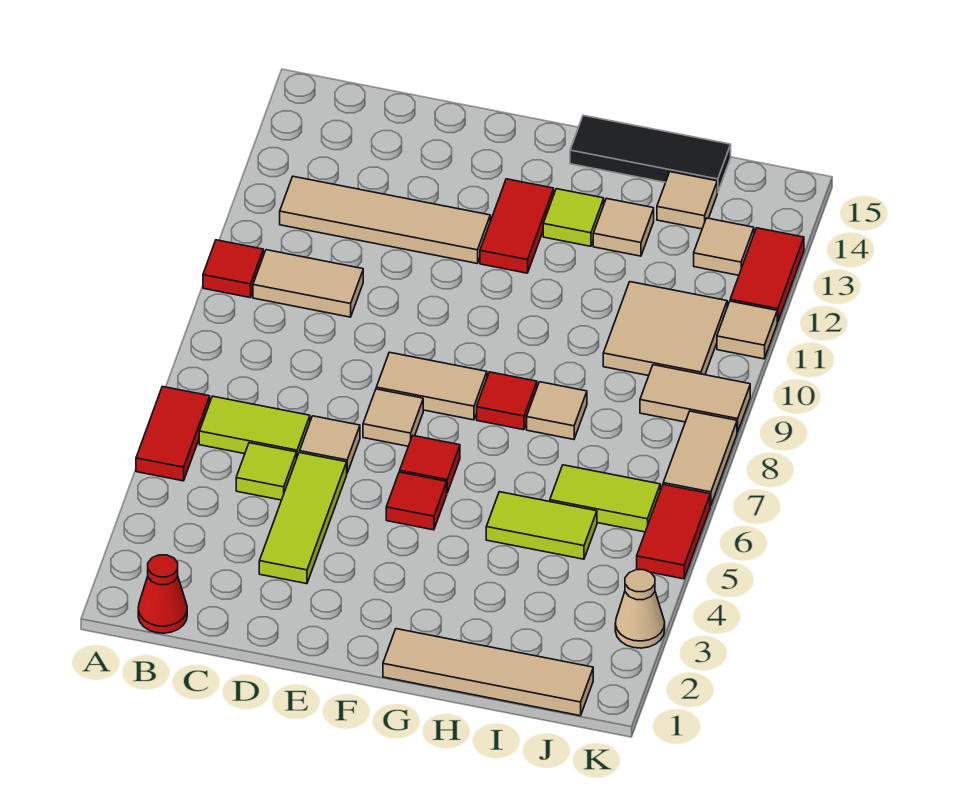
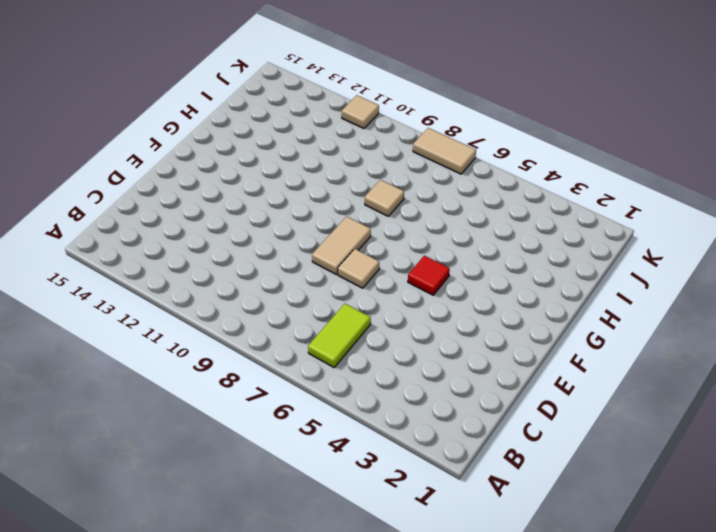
none -> red 1x2 tile [136,387,210,481]
none -> red 1x1 tile [203,240,263,298]
none -> red 1x1 cone [138,555,187,633]
none -> tan 1x2 tile [253,250,363,317]

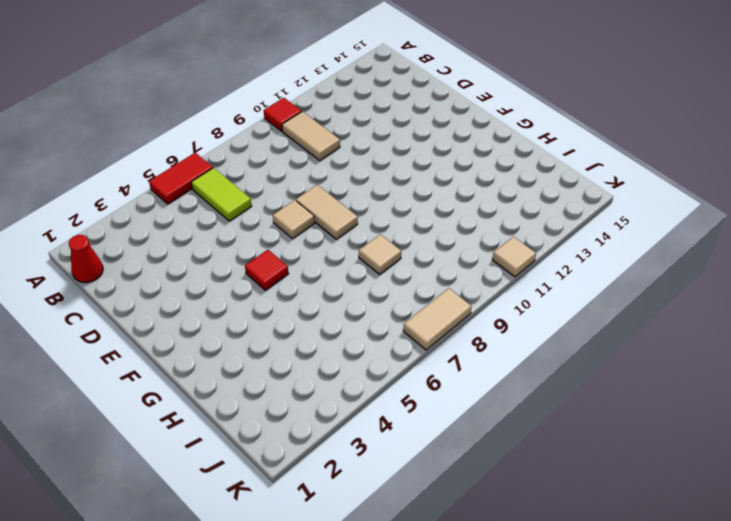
none -> tan 1x4 tile [280,176,490,263]
none -> lime 1x1 tile [236,443,297,500]
none -> lime 1x3 tile [259,453,347,584]
none -> tan 1x1 tile [300,416,360,473]

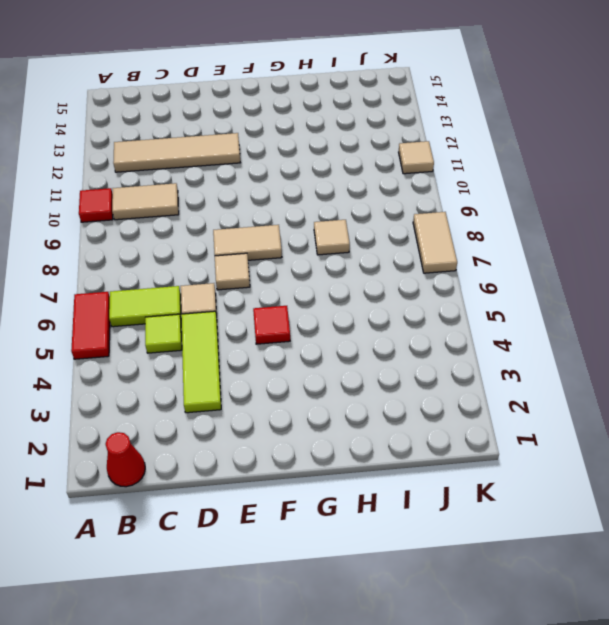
none -> red 1x1 tile [400,436,460,493]
none -> red 1x2 tile [480,179,554,273]
none -> tan 1x4 tile [383,629,593,716]
none -> red 1x1 tile [477,372,537,430]

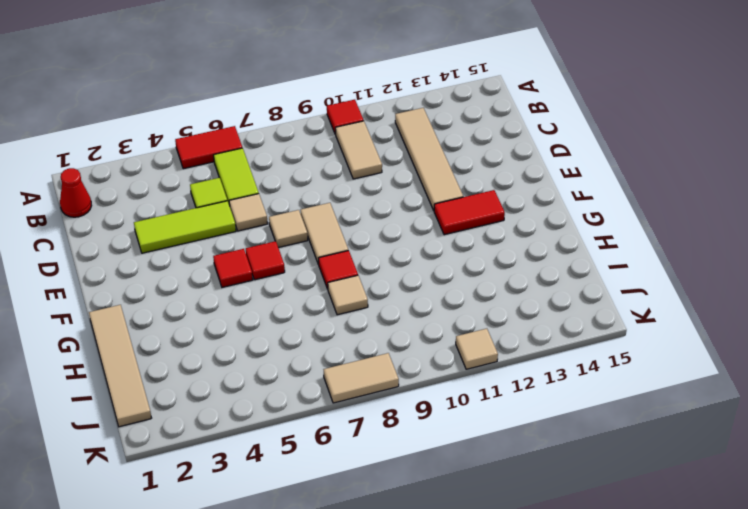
none -> lime 1x1 tile [543,189,604,246]
none -> black 1x3 tile [570,115,731,193]
none -> lime 1x2 tile [486,492,597,559]
none -> tan 1x1 tile [593,198,654,256]

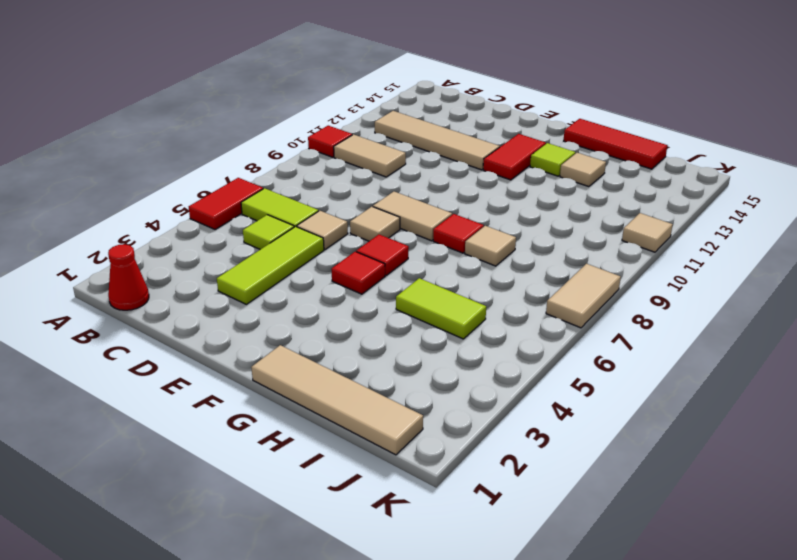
red 1x3 tile [564,119,667,169] -> black 1x3 tile [570,115,731,193]
none -> lime 1x2 tile [550,465,660,532]
none -> tan 2x2 tile [603,282,727,376]
none -> tan 1x1 tile [657,172,717,229]
none -> tan 1x2 tile [640,365,750,432]

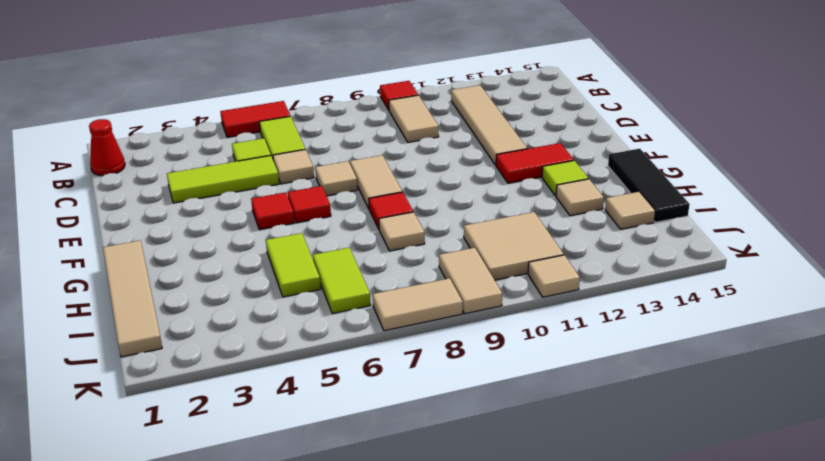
none -> tan 1x1 tile [694,218,754,275]
none -> tan 1x1 cone [615,570,665,648]
none -> red 1x2 tile [637,485,710,579]
none -> red 1x2 tile [730,228,804,322]

